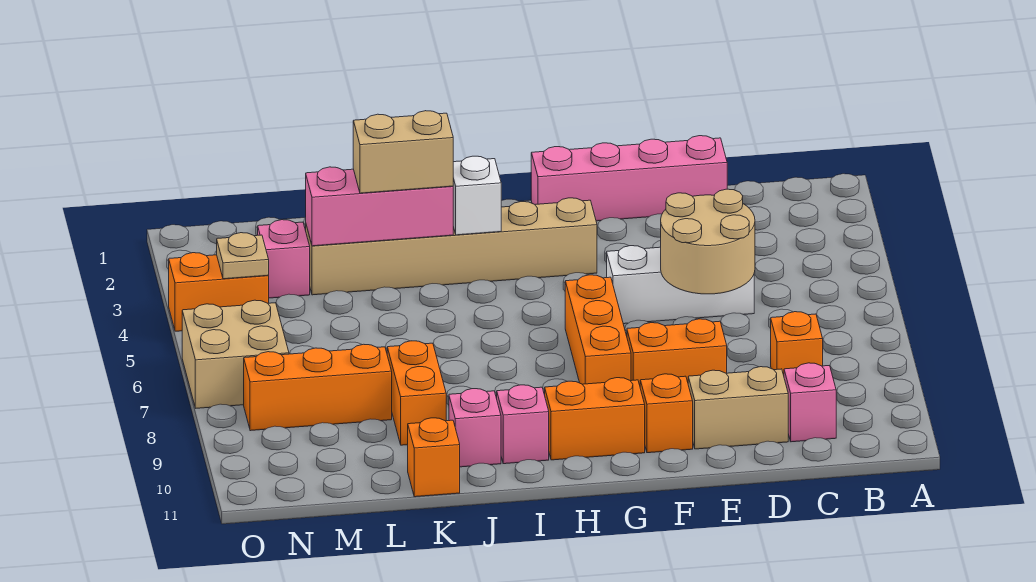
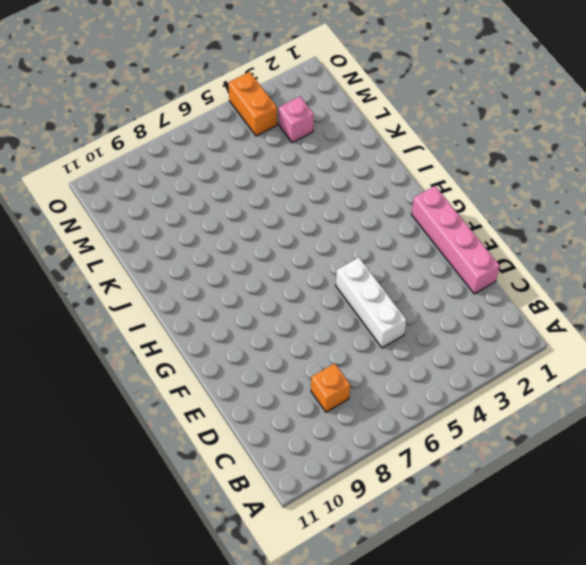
none -> pink 1x1 brick [784,363,836,442]
none -> tan 1x2 brick [688,367,788,449]
none -> orange 1x2 brick [627,319,727,385]

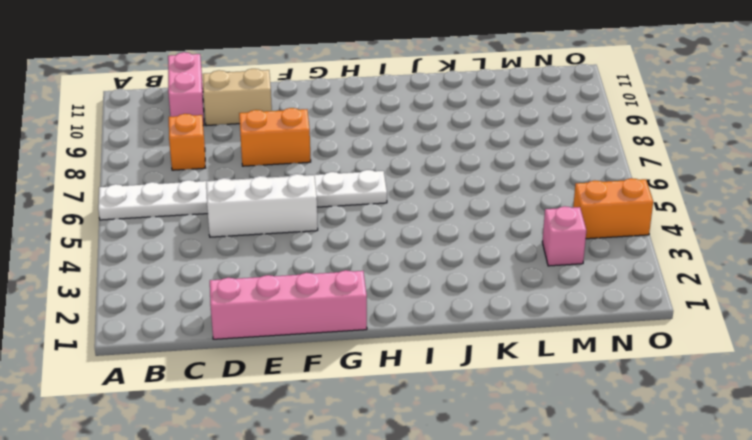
white 1x8 plate [98,170,387,220] -> orange 1x3 brick [565,275,631,384]
pink 1x2 brick [168,52,204,126] -> pink 1x1 brick [784,363,836,442]
none -> orange 1x1 brick [640,374,693,453]
none -> tan 1x6 brick [306,198,597,295]
none -> orange 1x2 brick [545,378,645,460]

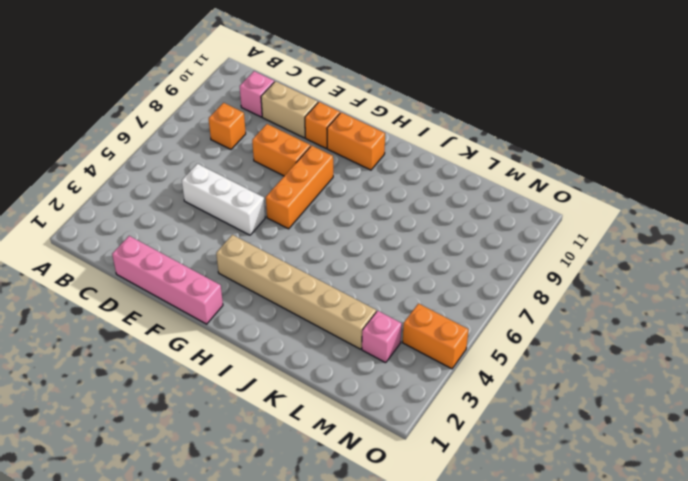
none -> pink 1x1 brick [497,385,549,464]
none -> pink 1x1 brick [449,389,501,467]
none -> orange 1x2 brick [387,341,446,445]

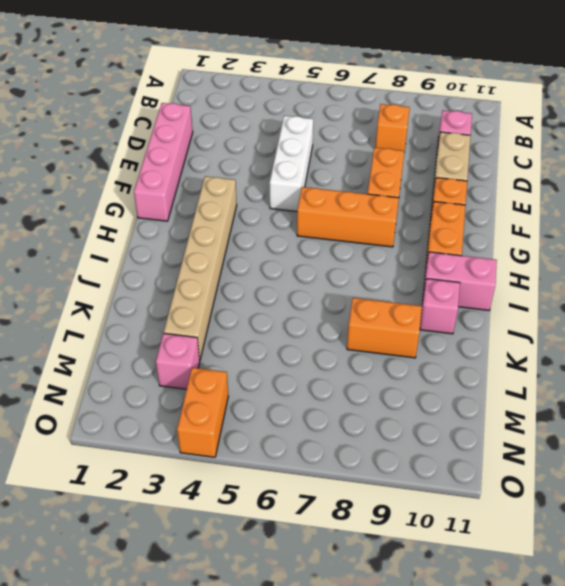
pink 1x2 brick [423,252,497,310] -> pink 1x1 brick [497,385,549,464]
none -> orange 1x1 brick [408,418,460,497]
none -> orange 1x3 brick [244,344,392,431]
none -> tan 2x2 brick [182,300,289,408]

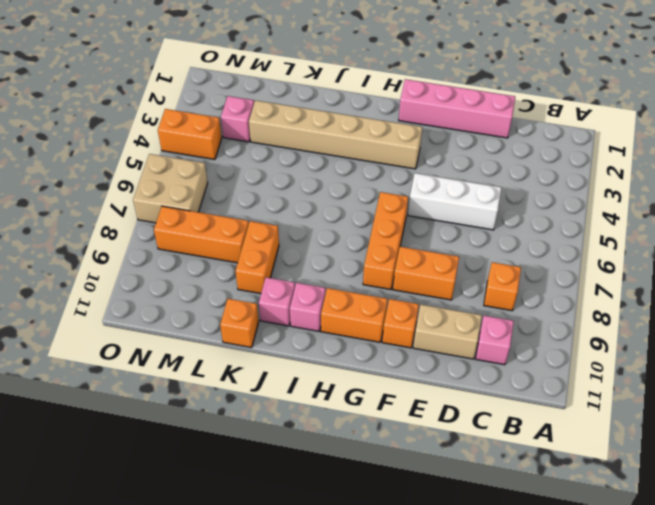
none -> tan 2x2 round brick [661,189,755,294]
none -> white 1x1 brick [453,156,501,235]
none -> pink 1x3 brick [306,167,453,246]

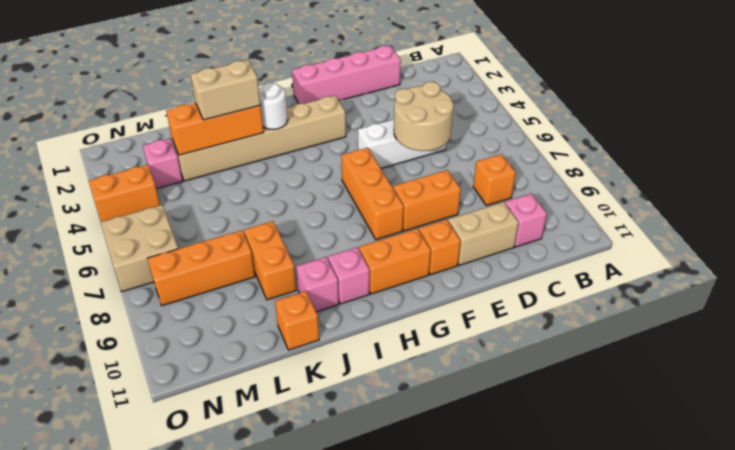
white 1x1 round brick [259,83,288,130] -> white 1x1 brick [453,156,501,235]
orange 1x3 brick [166,103,264,155] -> pink 1x3 brick [306,167,453,246]
none -> tan 1x1 plate [217,233,269,279]

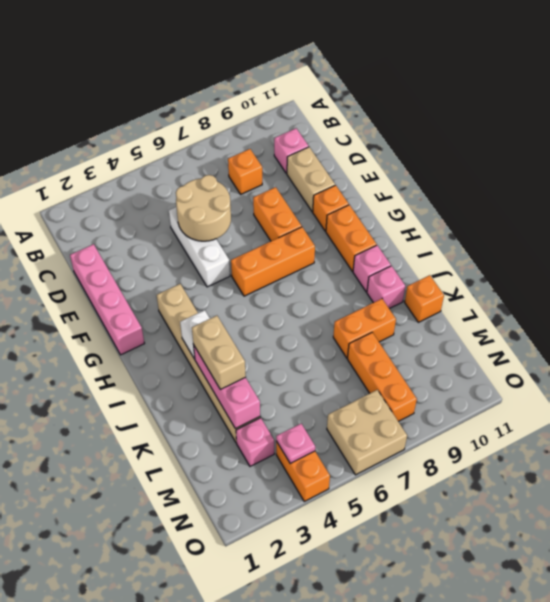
pink 1x1 plate [276,424,315,464] -> tan 1x1 plate [217,233,269,279]

